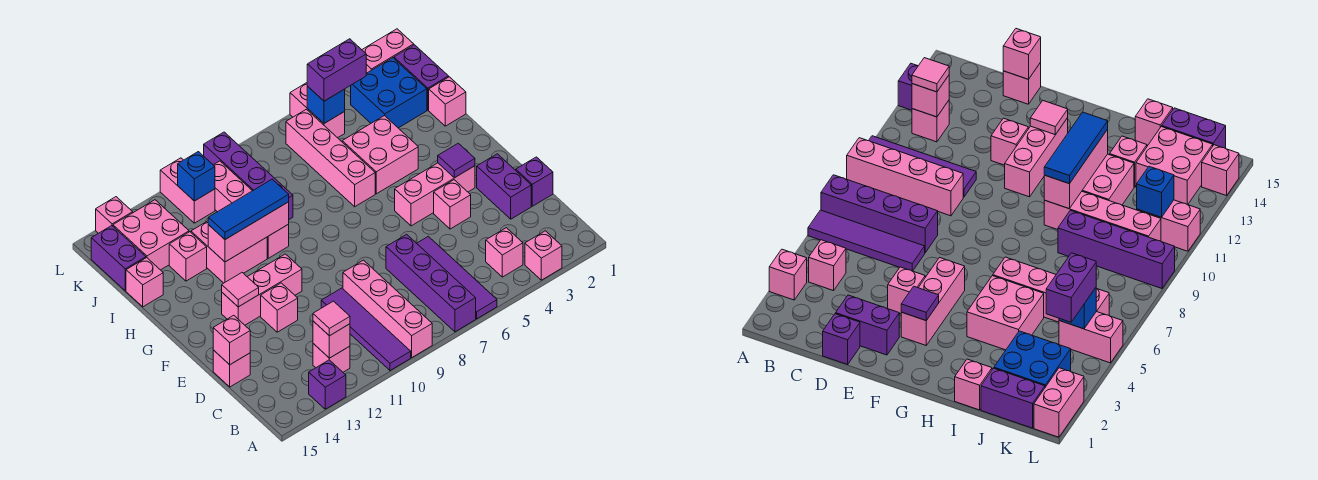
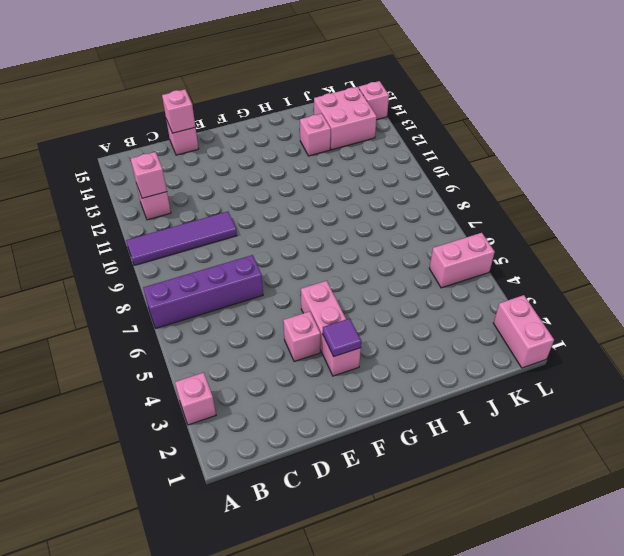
none -> purple 1x4 tile [417,236,497,319]
none -> pink 1x4 brick [343,260,432,357]
none -> purple 1x1 brick [309,360,346,409]
none -> pink 1x1 brick [486,228,523,277]

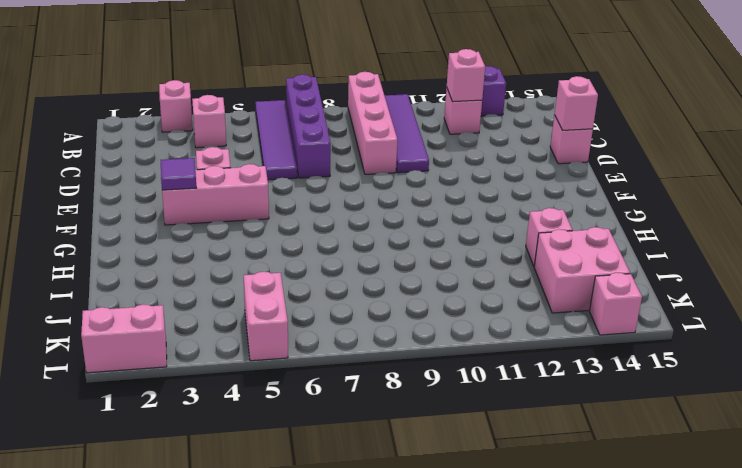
none -> purple 1x1 brick [516,157,553,206]
none -> purple 1x2 brick [477,154,531,219]
none -> pink 1x1 brick [261,283,298,332]
none -> pink 1x3 brick [222,254,302,325]

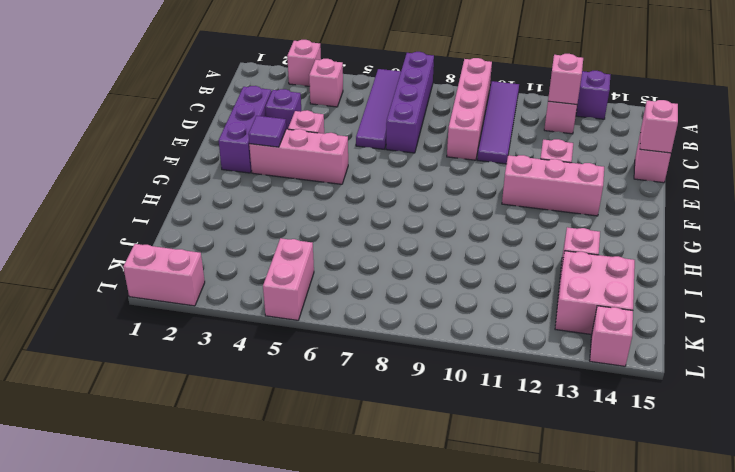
purple 1x3 brick [218,86,271,173] -> purple 1x2 brick [477,154,531,219]
purple 1x1 brick [265,89,301,129] -> purple 1x1 brick moved to [516,157,553,206]
none -> pink 2x2 brick [342,115,418,194]
none -> pink 1x4 brick [286,109,375,207]
none -> pink 1x4 brick [214,161,289,258]
none -> pink 2x2 brick [191,221,267,283]

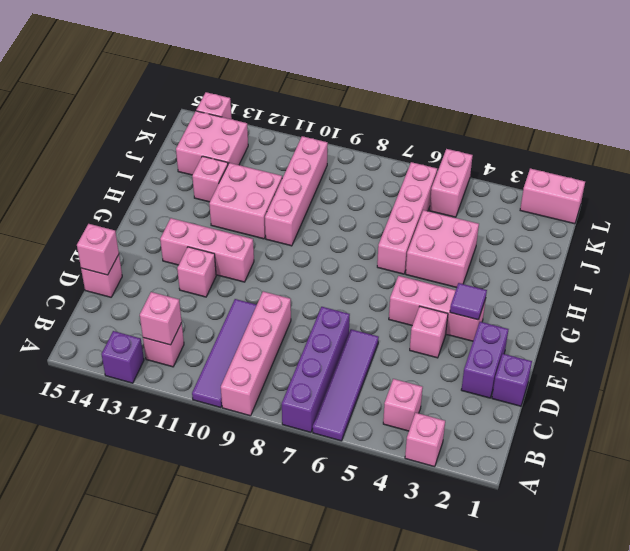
none -> pink 1x1 brick [429,77,466,126]
none -> purple 1x4 brick [204,132,293,219]
none -> pink 1x1 brick [126,258,163,307]
none -> purple 1x2 brick [394,45,449,110]

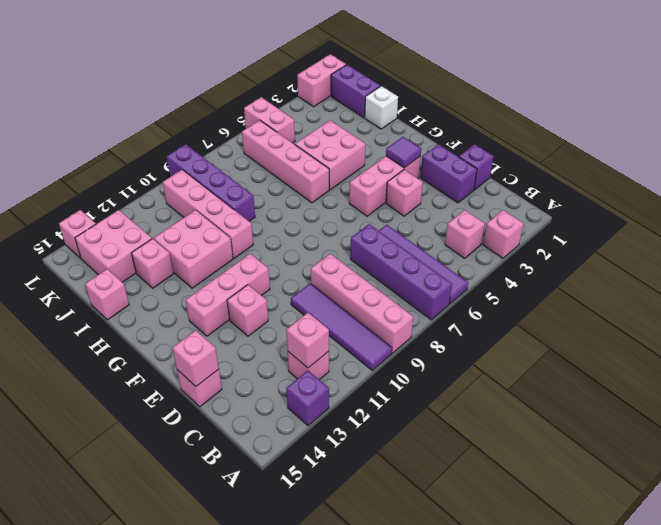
white 1x1 brick [365,86,398,129] -> pink 1x1 brick [429,77,466,126]
none -> blue 2x2 brick [351,58,427,128]
none -> purple 1x2 brick [91,226,146,291]
none -> pink 1x2 brick [160,158,215,223]
none -> pink 1x1 tile [222,273,259,307]

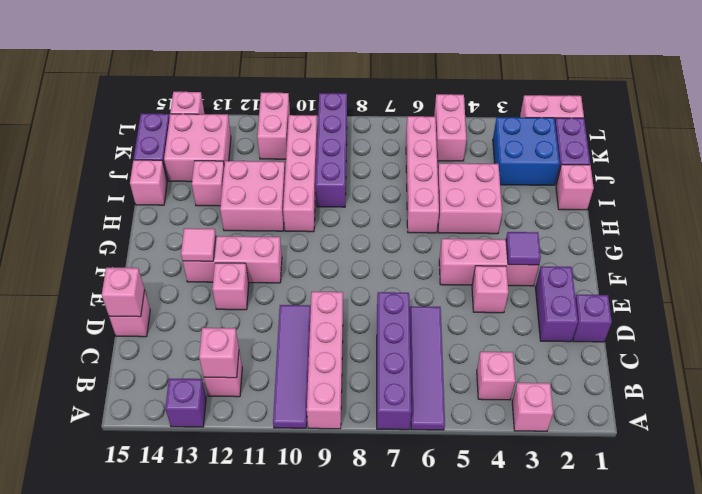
none -> pink 1x3 brick [208,202,289,262]
none -> blue 1x1 brick [307,87,345,123]
none -> blue 1x1 brick [178,152,215,201]
none -> pink 1x1 tile [313,301,350,336]

